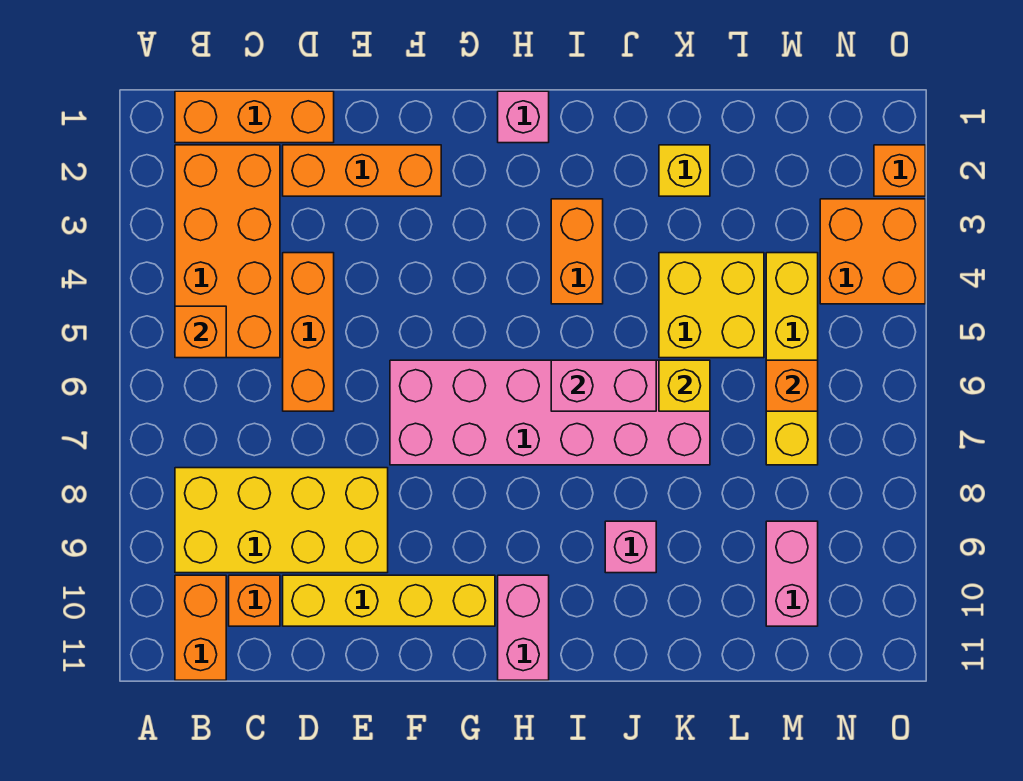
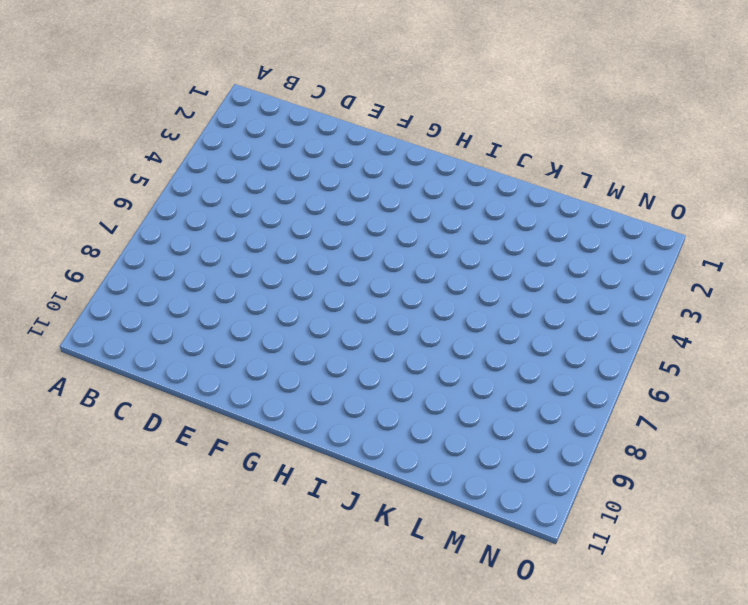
none -> orange 1x3 brick [175,91,334,143]
none -> orange 2x4 brick [175,145,280,358]
none -> yellow 2x4 brick [175,468,388,573]

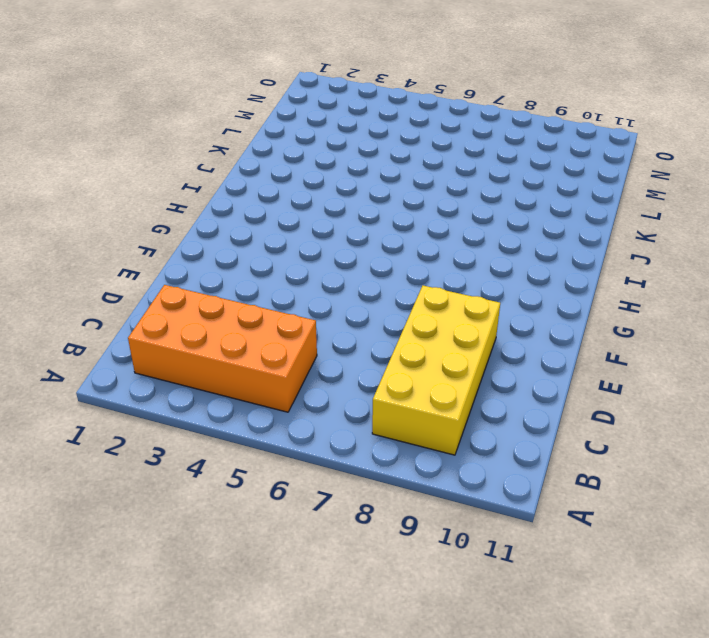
none -> orange 1x3 brick [175,91,334,143]
none -> orange 1x2 brick [175,575,226,680]
none -> orange 1x1 brick [229,575,280,626]

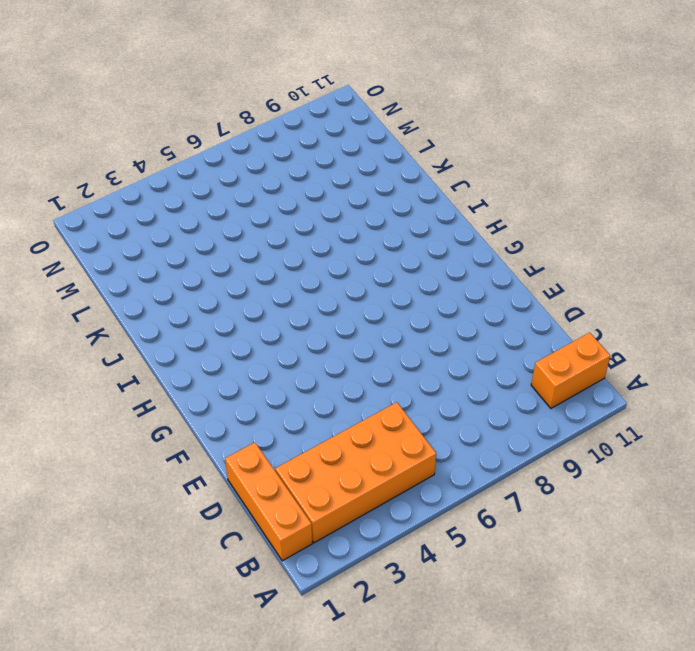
none -> yellow 2x4 brick [175,468,388,573]
none -> orange 1x1 brick [229,575,280,626]
none -> orange 1x3 brick [283,145,441,196]

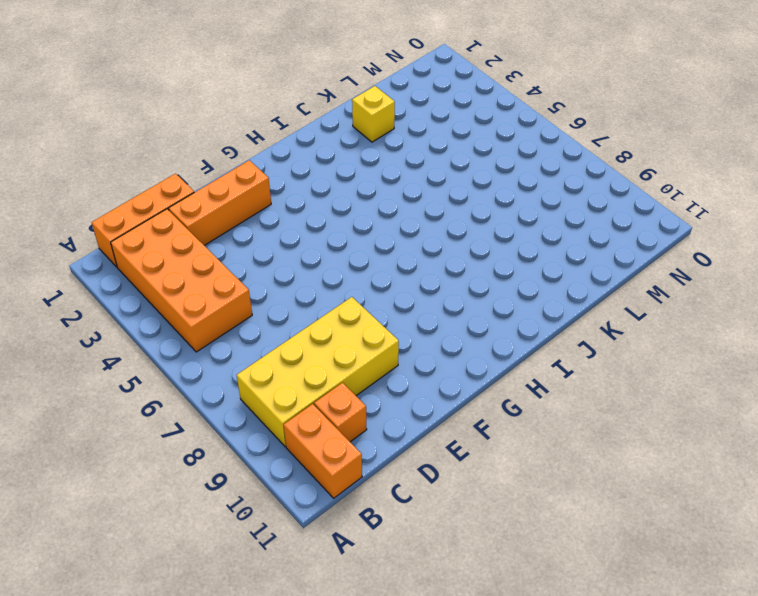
none -> orange 1x3 brick [283,253,334,411]
none -> yellow 1x4 brick [283,575,495,626]
none -> pink 2x6 brick [390,360,710,465]

